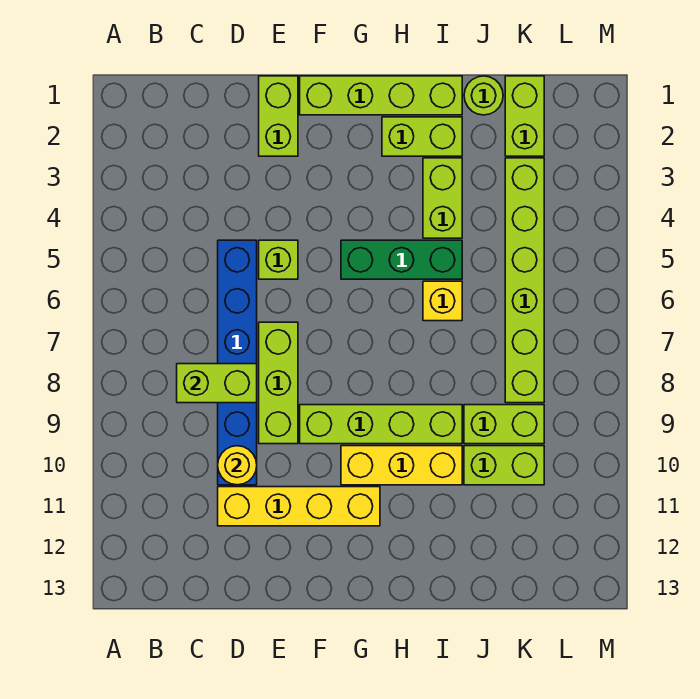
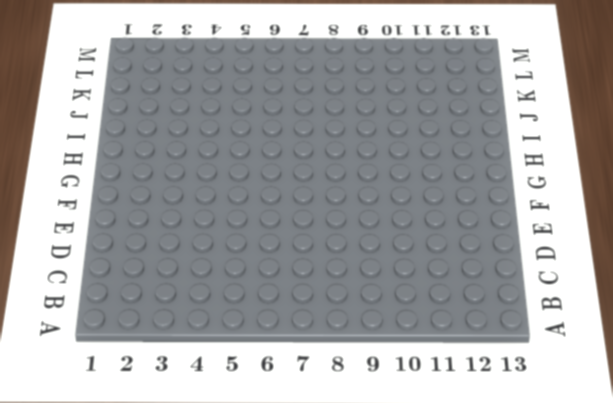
none -> blue 1x6 brick [218,240,257,485]
none -> yellow 1x4 brick [218,487,380,526]
none -> lime 1x2 brick [259,76,298,156]

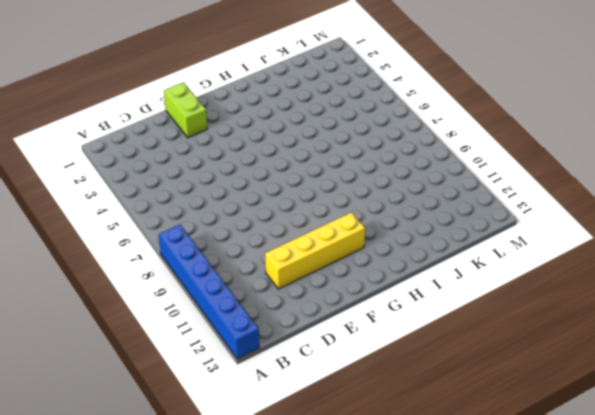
blue 1x6 brick [159,225,259,359] -> blue 1x6 brick moved to [218,240,257,485]
none -> lime 1x1 brick [259,240,298,279]
none -> lime 1x3 brick [259,322,298,444]
none -> lime 1x4 brick [300,76,462,115]

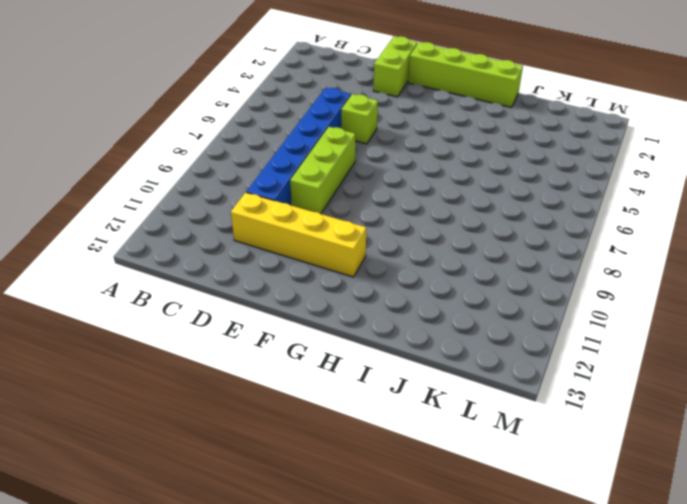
none -> lime 1x4 brick [300,405,462,444]
none -> green 1x3 brick [341,240,462,279]
none -> yellow 1x3 brick [341,446,462,485]

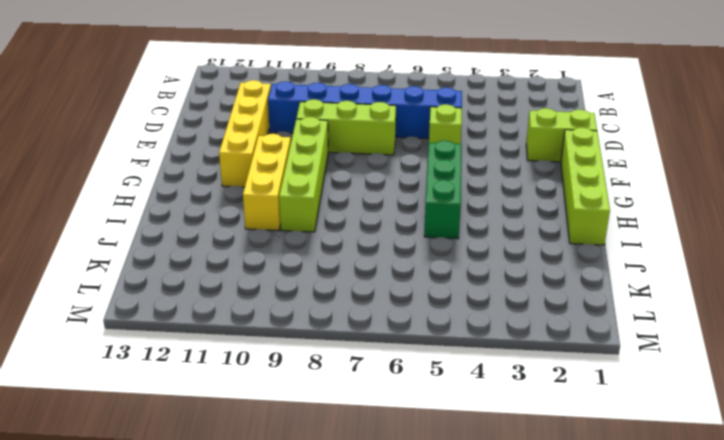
none -> lime 1x2 brick [382,117,462,156]
none -> lime 1x2 brick [423,158,462,238]
none -> yellow 1x1 brick [423,281,462,321]

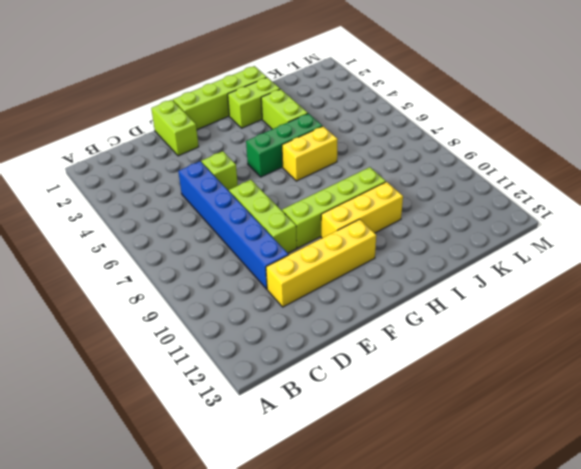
yellow 1x2 brick [282,126,338,181] -> yellow 1x1 brick [423,281,462,321]
none -> lime 1x1 round brick [464,76,503,115]
none -> lime 1x2 brick [464,405,544,444]
none -> lime 1x2 brick [464,446,544,485]

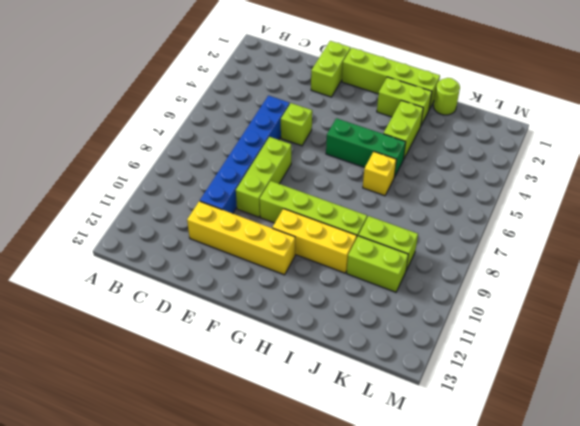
none -> lime 1x2 brick [505,76,544,156]
none -> lime 1x6 brick [505,158,544,403]
none -> lime 1x2 brick [177,364,257,403]

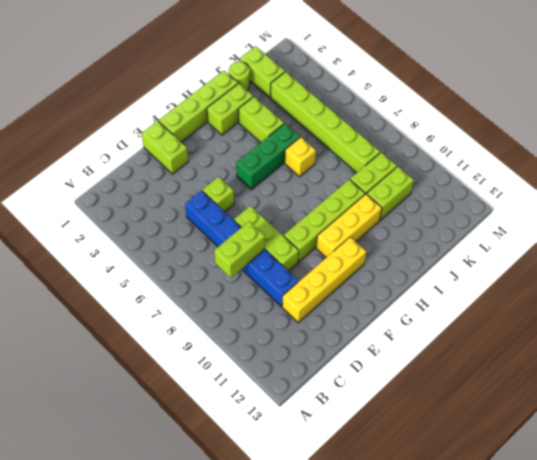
none -> yellow 1x1 round brick [218,446,257,485]

